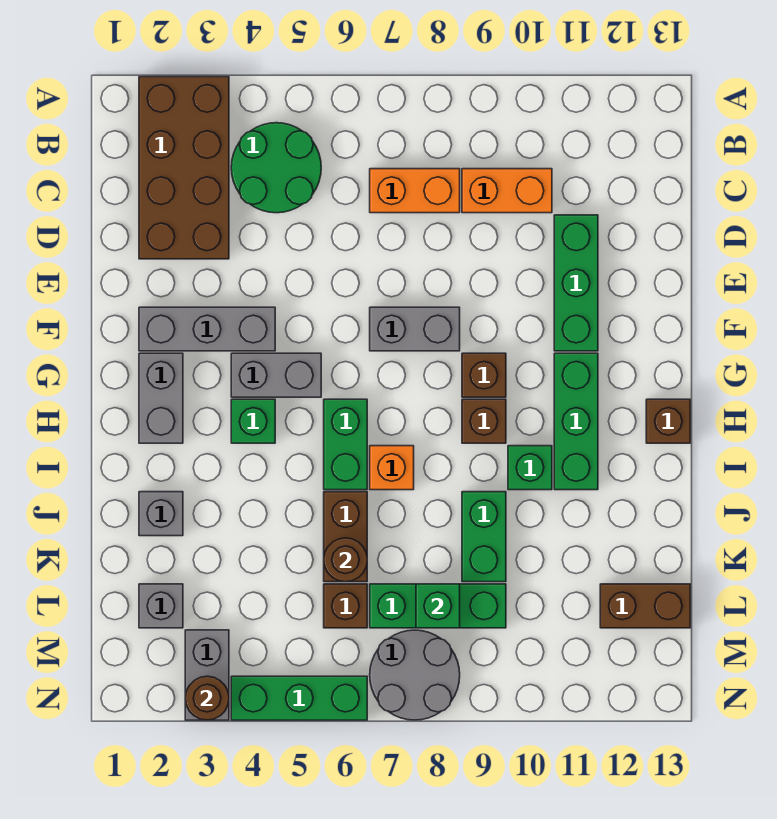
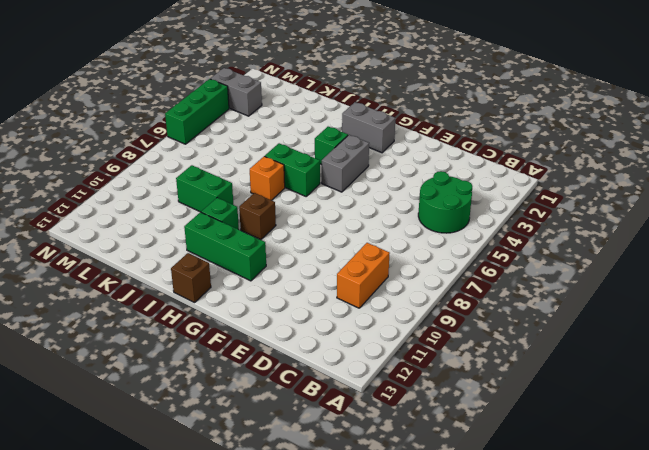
none -> brown 2x4 brick [139,77,229,259]
none -> orange 1x2 brick [370,169,460,213]
none -> green 1x3 brick [554,215,598,351]
none -> grey 1x3 brick [139,307,275,351]

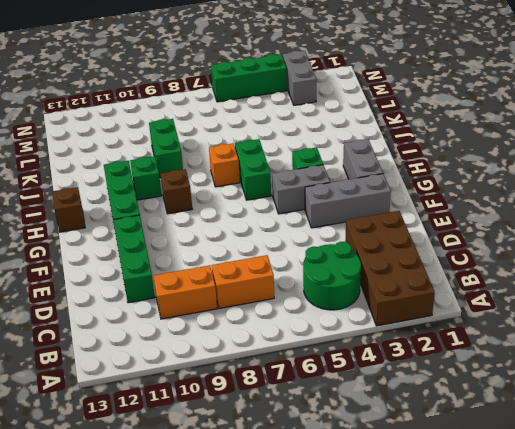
none -> grey 1x2 brick [370,307,460,351]
none -> brown 1x1 brick [462,353,506,397]
none -> grey 1x1 brick [139,492,183,536]
none -> brown 1x2 brick [324,492,367,582]

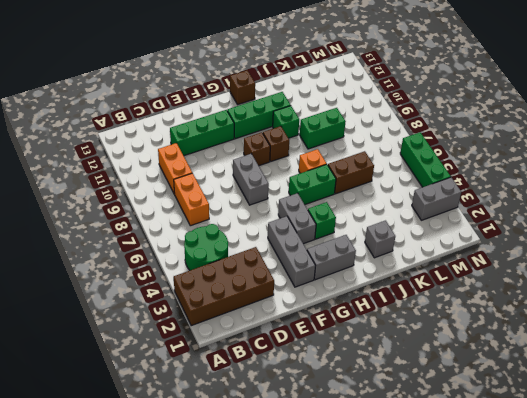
none -> grey 1x1 brick [139,584,183,628]
none -> brown 1x1 brick [324,584,367,628]
none -> green 1x3 brick [370,584,506,628]
none -> brown 1x2 brick [600,584,690,628]

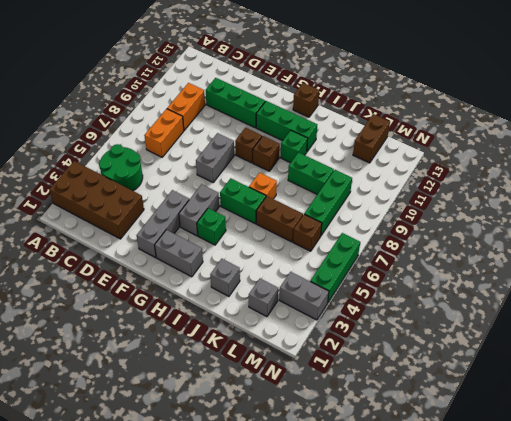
none -> grey 2x2 round brick [370,630,460,720]
none -> brown 1x1 round brick [324,538,367,582]
none -> green 1x1 brick [416,584,460,628]
none -> brown 1x1 round brick [185,676,229,720]

